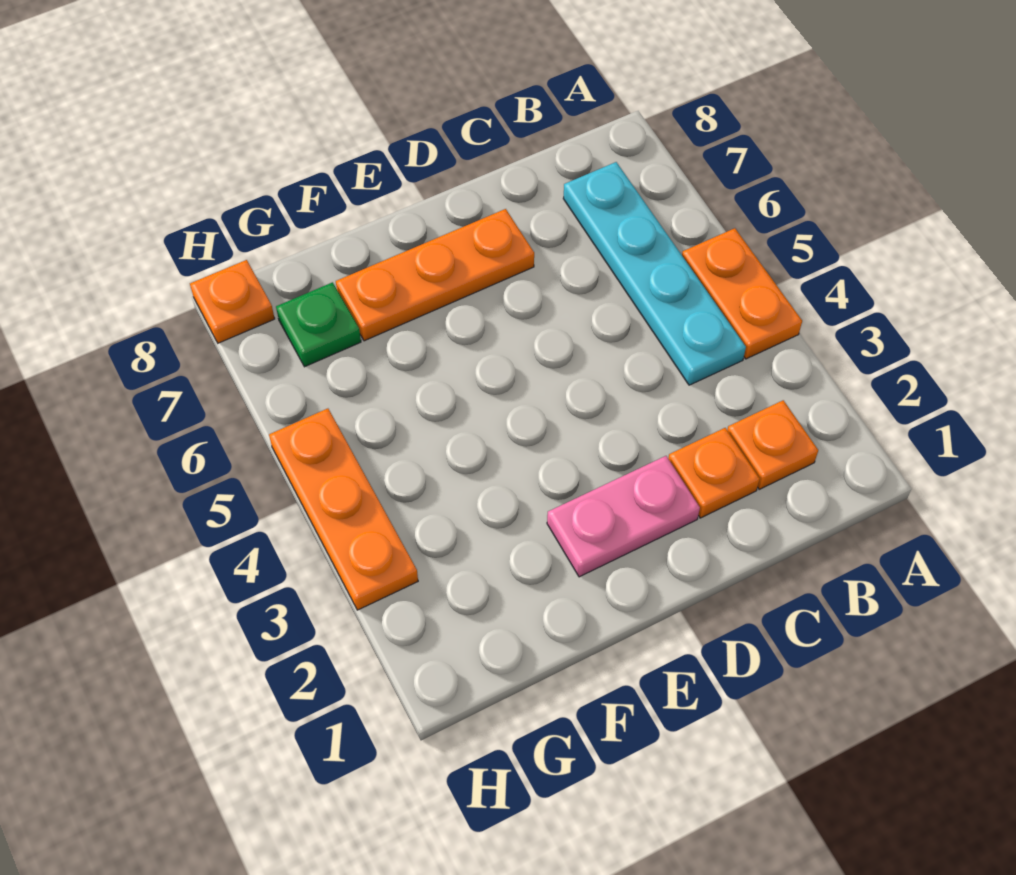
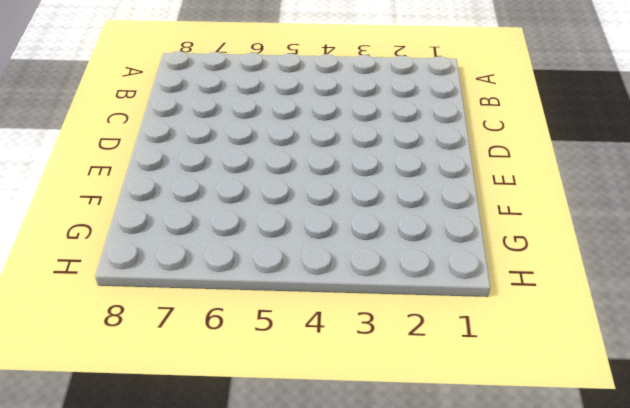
none -> orange 1x2 plate [682,228,802,359]
none -> orange 1x1 plate [727,400,818,489]

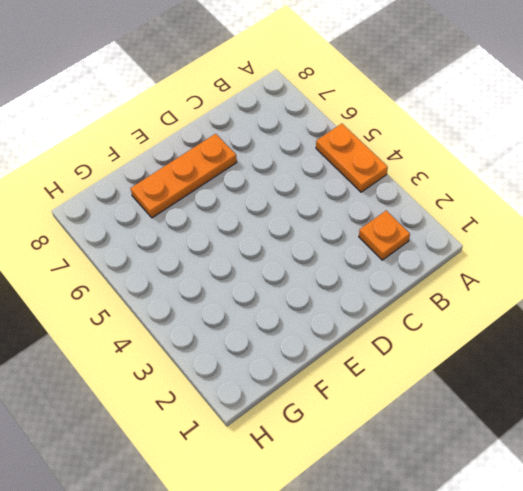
none -> cyan 1x4 plate [563,162,746,385]
none -> orange 1x1 plate [668,428,760,518]

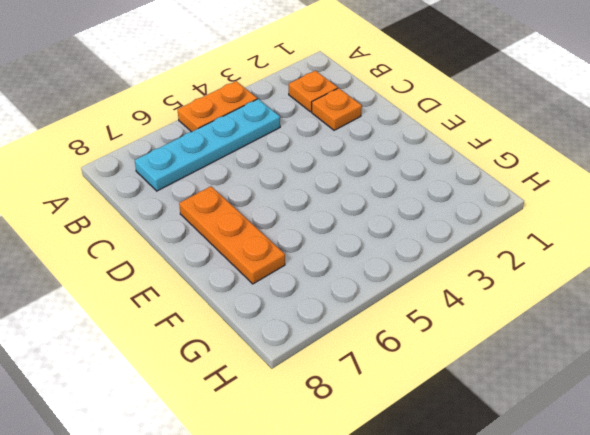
none -> pink 1x2 plate [547,456,700,577]
none -> green 1x1 plate [276,282,361,367]

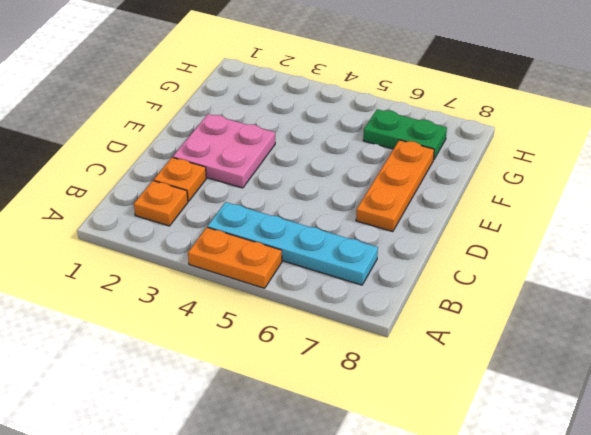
pink 2x2 plate [173,114,275,188] -> pink 1x2 plate [547,456,700,577]
green 1x2 plate [363,109,447,160] -> green 1x1 plate [276,282,361,367]
none -> orange 1x3 plate [269,409,418,610]
none -> orange 1x1 plate [190,260,275,343]

